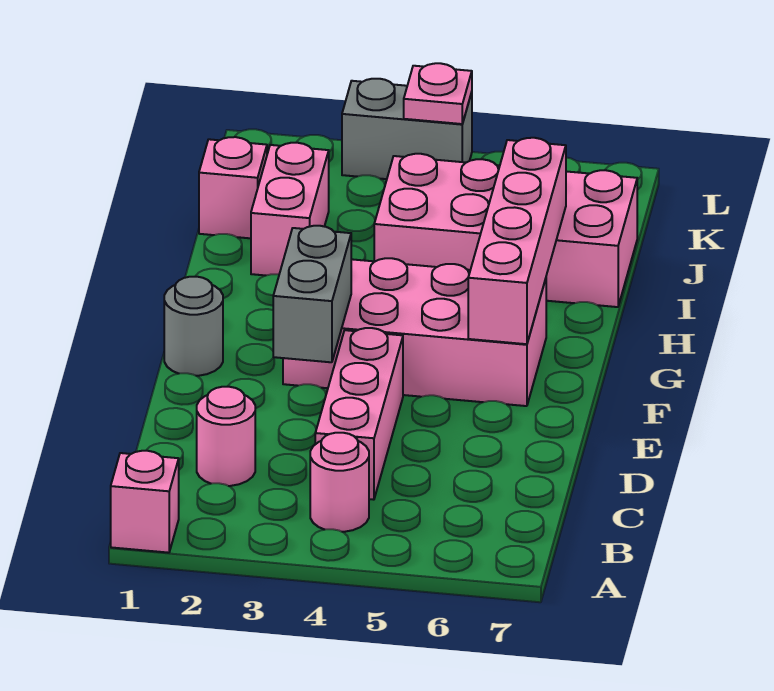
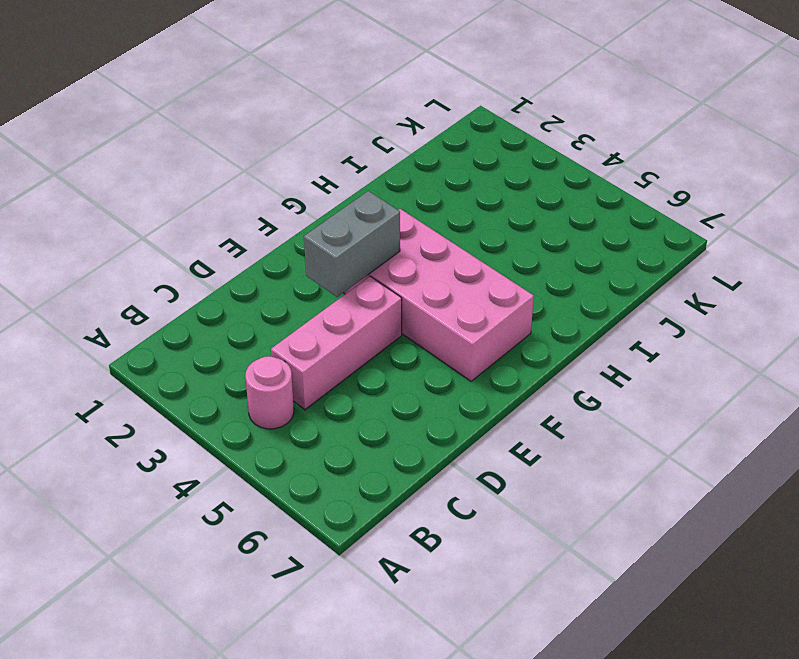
none -> pink 1x1 brick [111,451,179,553]
none -> pink 1x1 round brick [197,387,255,486]
none -> grey 1x1 round brick [164,277,223,376]

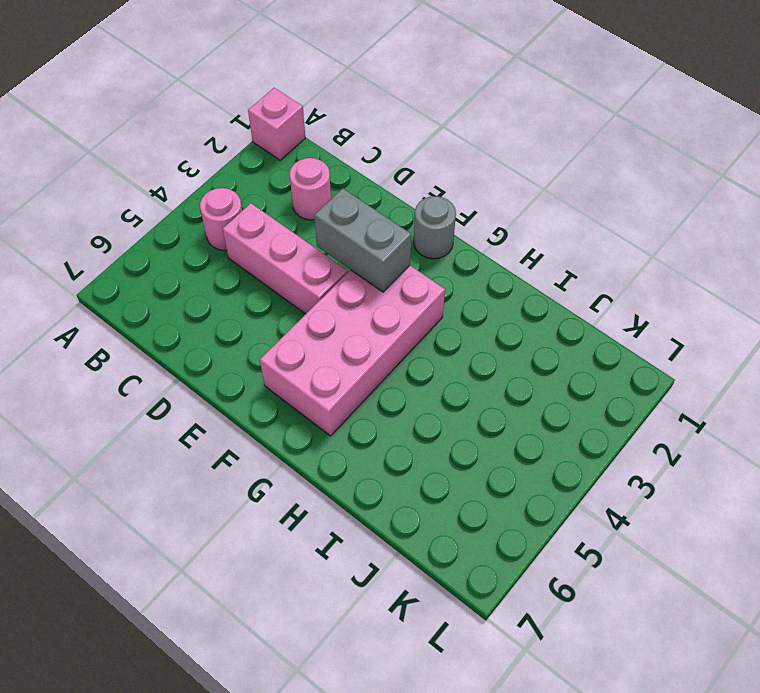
none -> pink 1x2 brick [251,143,329,276]
none -> pink 2x4 brick [374,154,637,307]
none -> pink 1x1 brick [199,137,267,238]

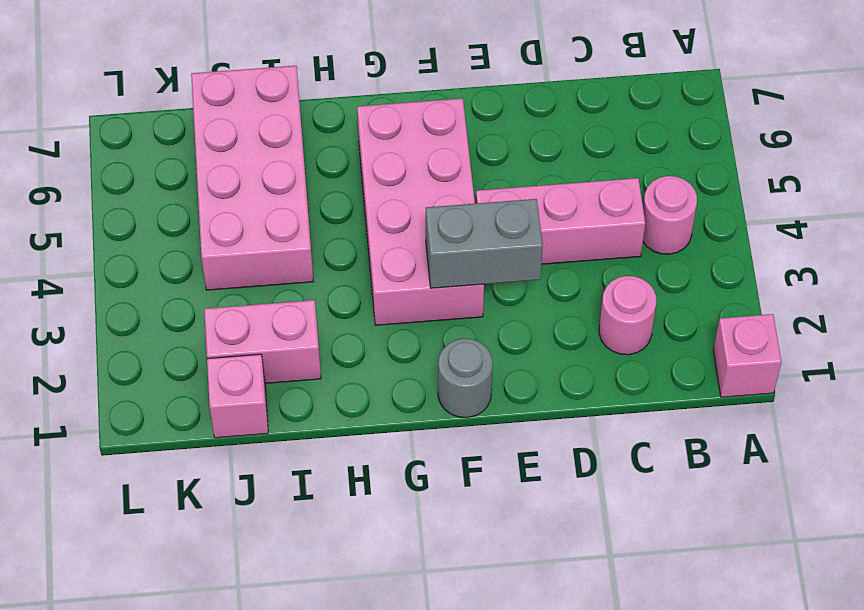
none -> grey 1x2 brick [342,79,472,179]
none -> pink 1x4 brick [468,138,566,344]
none -> pink 1x1 plate [404,63,472,124]

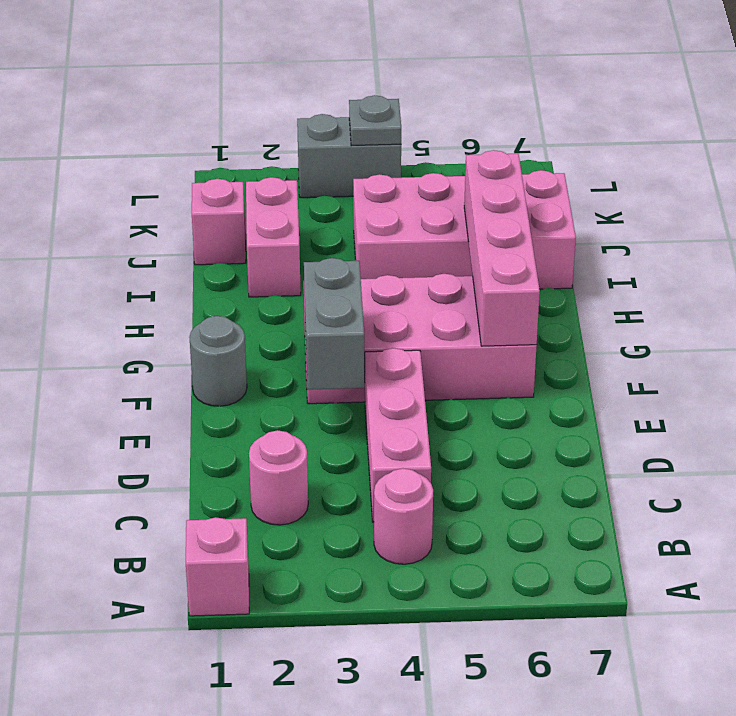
grey 1x1 plate [349,95,401,146] -> pink 1x1 plate [404,63,472,124]

